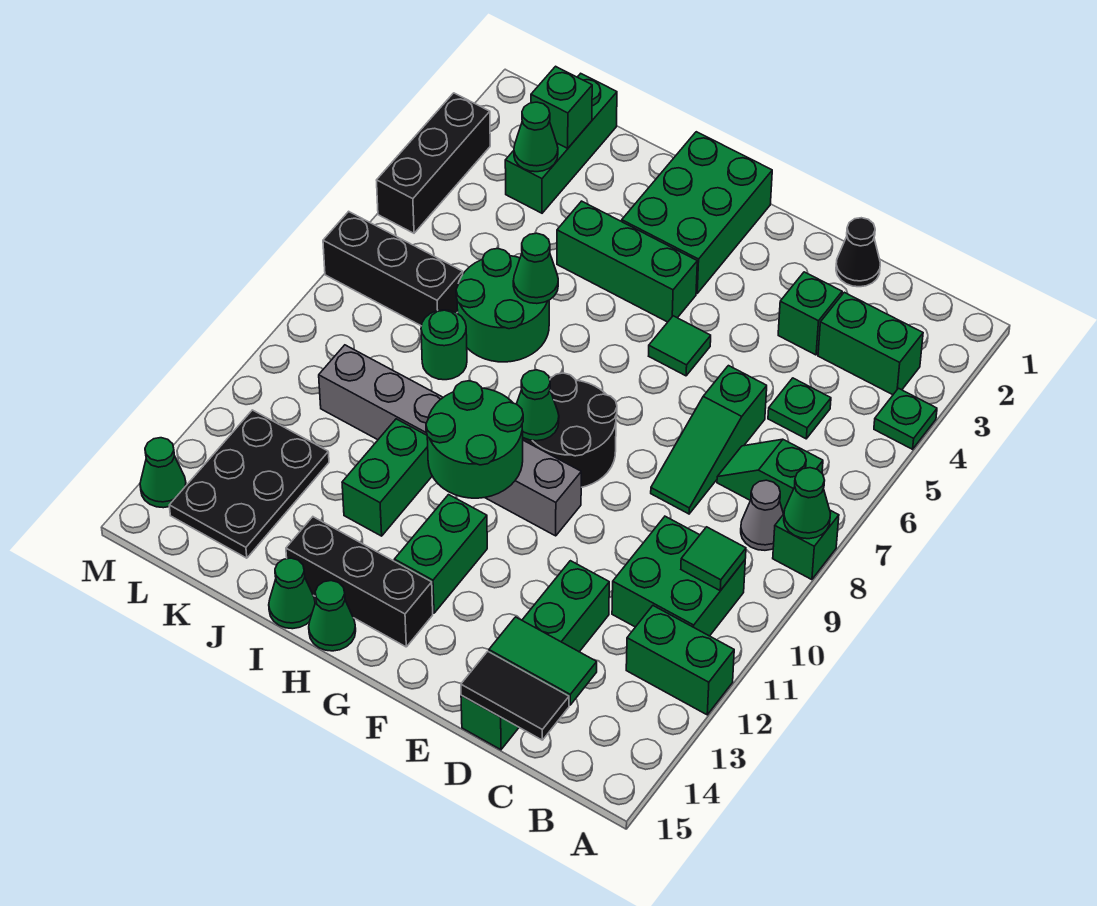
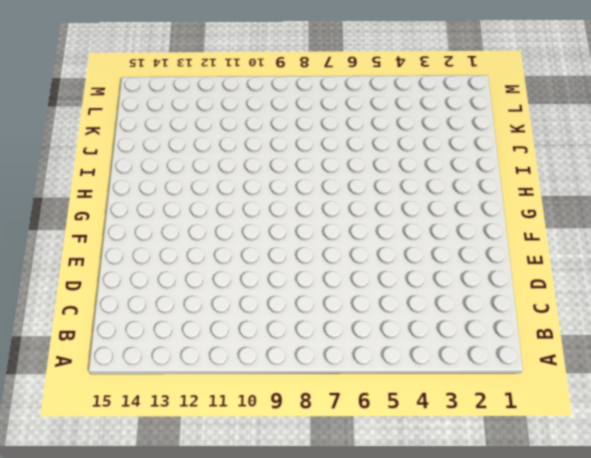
none -> green 1x1 plate [874,388,937,449]
none -> green 1x1 brick [773,510,839,580]
none -> green 1x2 brick [626,606,734,715]
none -> green 1x2 brick [818,292,923,395]

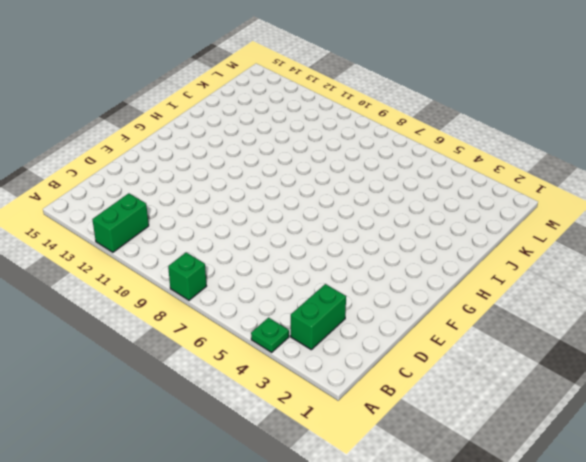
none -> green 1x2 slope [717,439,823,514]
none -> grey 1x1 cone [741,480,783,550]
none -> green 2x2 brick [612,516,745,636]
none -> green 1x1 plate [768,378,831,439]

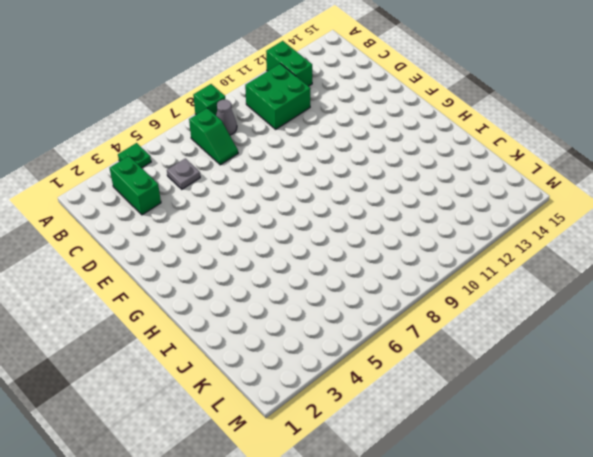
grey 1x1 plate [167,159,200,189] -> green 1x1 plate [768,378,831,439]
none -> black 1x1 cone [836,218,880,287]
none -> green 1x1 brick [778,272,842,355]
none -> green 1x3 slope [651,366,767,514]
none -> green 1x4 brick [461,561,609,750]

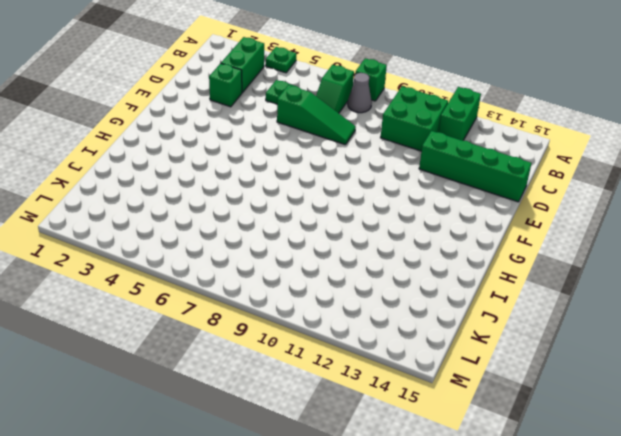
none -> black 1x1 cone [836,218,880,287]
none -> green 1x1 tile [649,316,711,376]
none -> black 2x2 round brick [523,373,617,487]
none -> grey 1x6 brick [319,345,581,536]

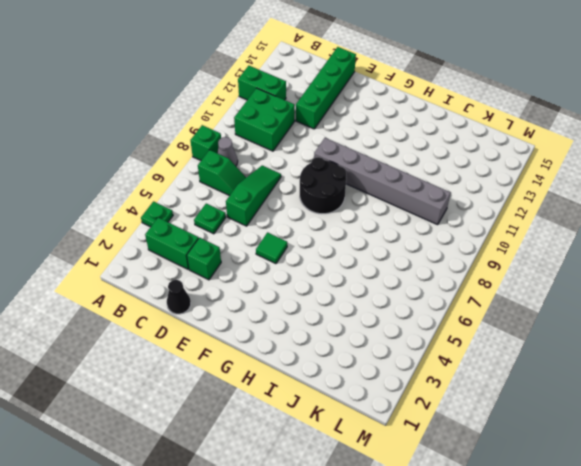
none -> green 2x3 brick [622,132,772,293]
none -> green 1x3 brick [557,201,697,322]
none -> green 1x2 brick [394,495,487,613]
none -> black 1x3 brick [286,517,433,647]

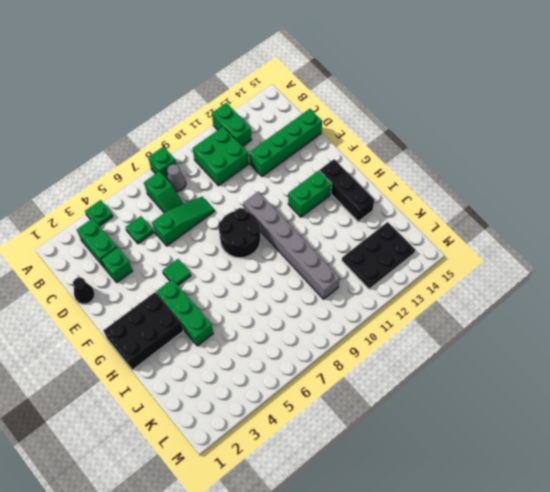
black 2x3 brick [103,292,183,370] -> green 2x3 brick [622,132,772,293]
none -> green 1x1 cone [309,581,356,651]
none -> green 2x2 round brick [456,249,549,362]
none -> green 1x2 brick [342,419,432,536]
none -> green 1x1 cone [269,558,315,629]

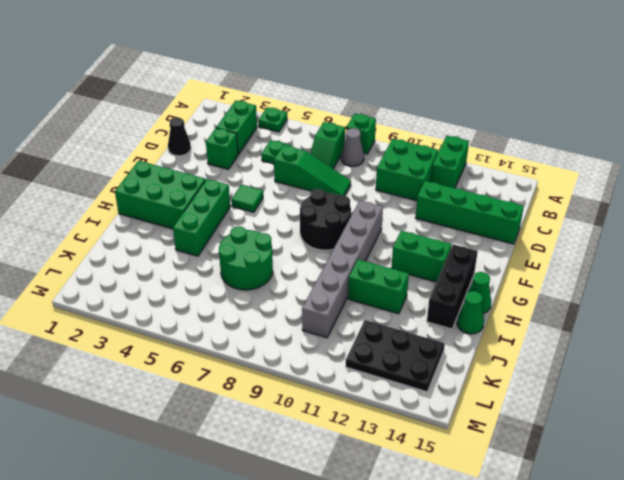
none -> green 1x1 round brick [421,310,467,380]
none -> green 1x3 brick [505,74,617,213]
none -> black 1x3 brick [323,211,463,326]
none -> black 1x3 brick [377,93,490,233]

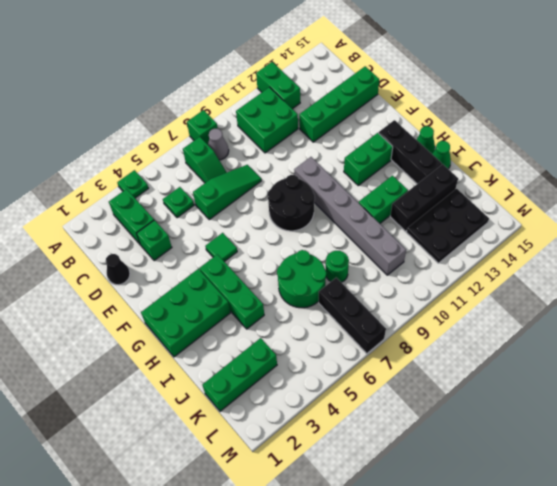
black 1x3 brick [390,164,458,231] -> black 1x3 brick moved to [377,93,490,233]
none -> green 1x1 cone [140,438,186,508]
none -> green 1x1 cone [784,468,831,539]
none -> green 1x1 tile [681,527,746,591]
none -> green 1x2 tile [489,617,597,705]

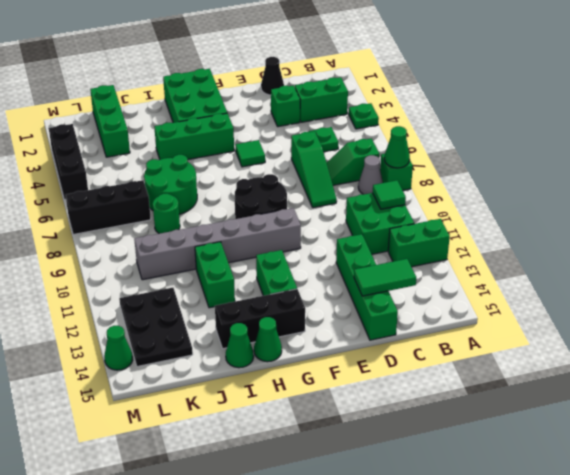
none -> black 1x2 tile [461,651,569,740]
none -> green 1x1 cone [517,370,559,441]
none -> green 2x2 round brick [426,381,523,498]
none -> green 1x1 cone [513,233,558,304]

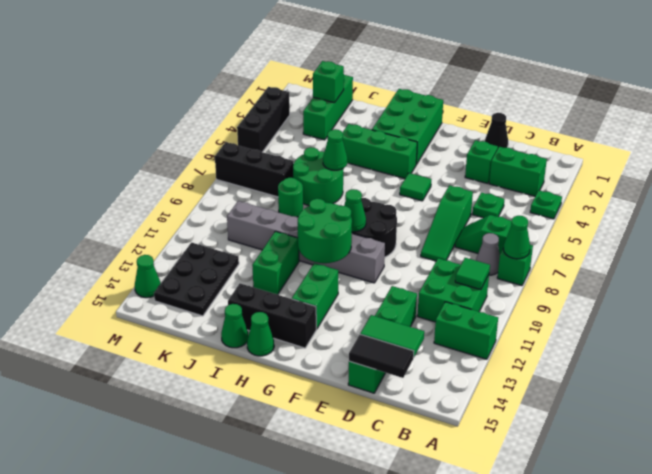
none -> green 1x1 cone [514,102,558,172]

